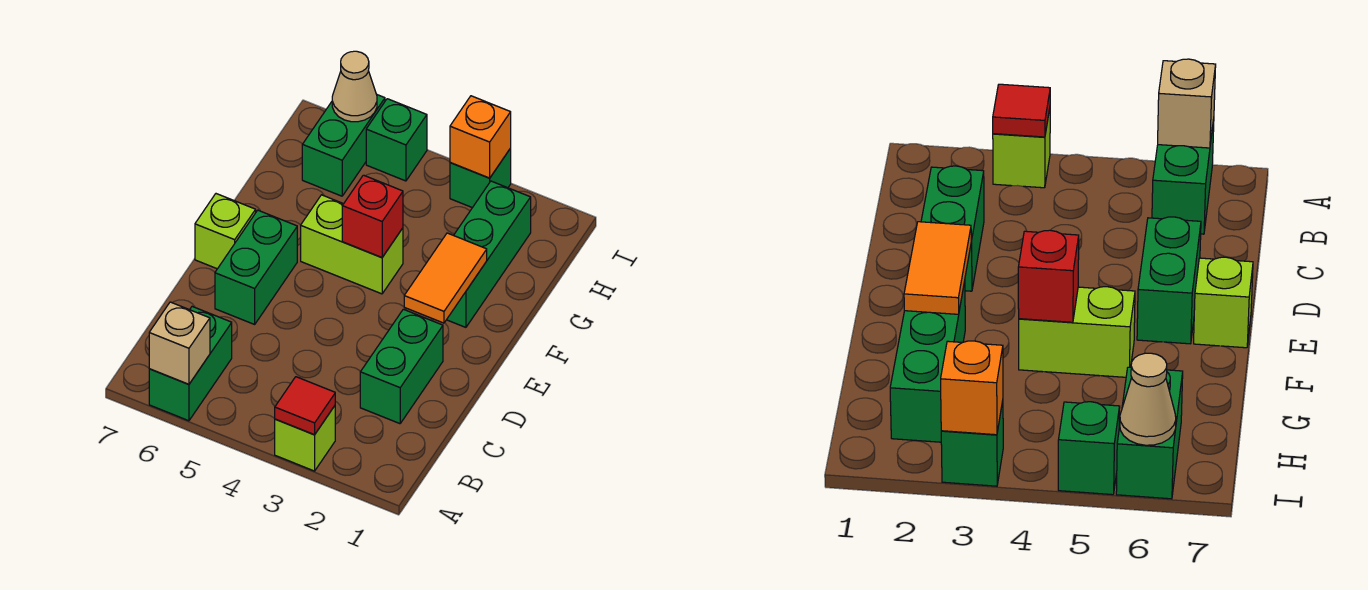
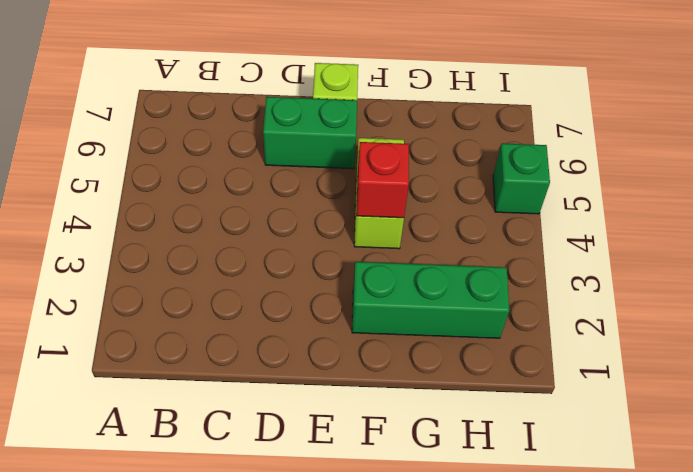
none -> lime 1x1 brick [275,406,335,471]
none -> green 1x2 brick [149,307,232,421]
none -> green 1x2 brick [360,309,443,424]

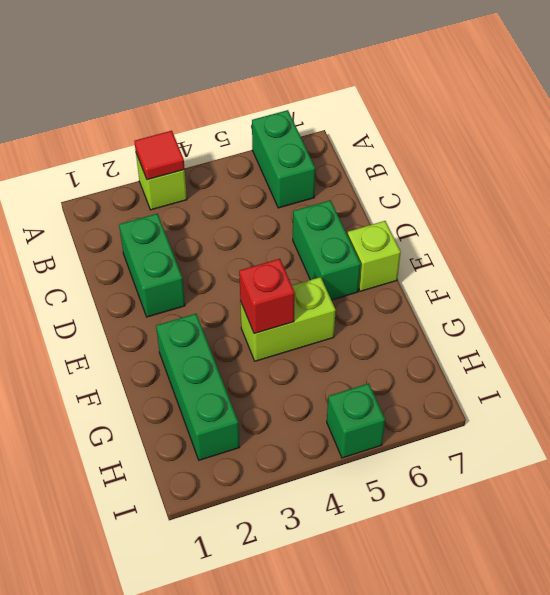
none -> green 1x2 brick [302,95,385,196]
none -> green 1x1 brick [450,148,511,208]
none -> tan 1x1 brick [149,302,210,384]

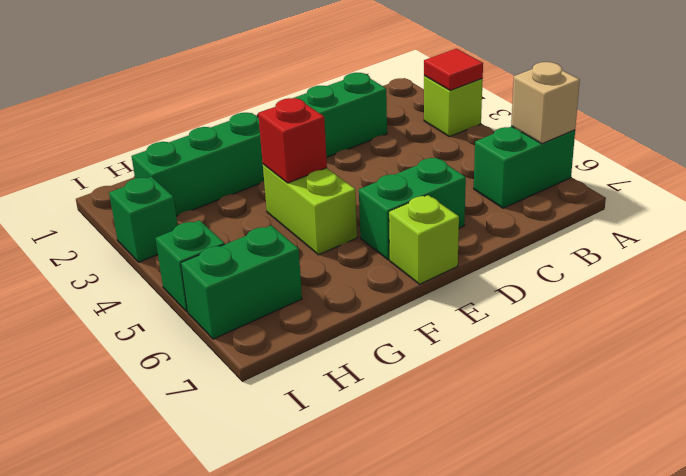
none -> orange 1x2 tile [404,233,487,323]
none -> orange 1x1 brick [450,96,511,178]
none -> tan 1x1 cone [332,51,377,122]

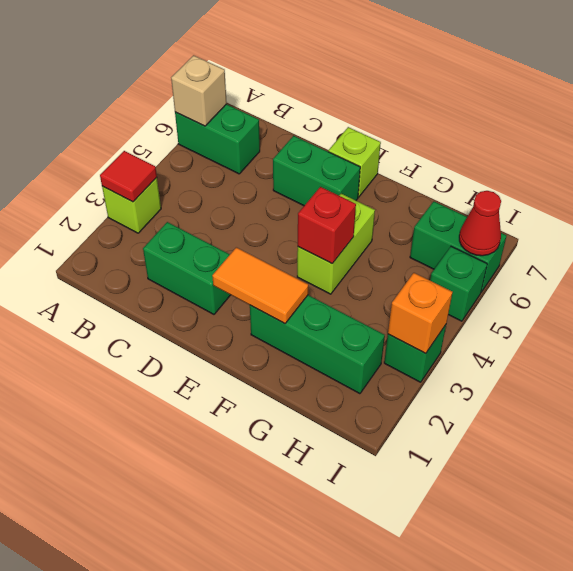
red 1x1 cone [459,191,501,256] -> tan 1x1 cone [332,51,377,122]

